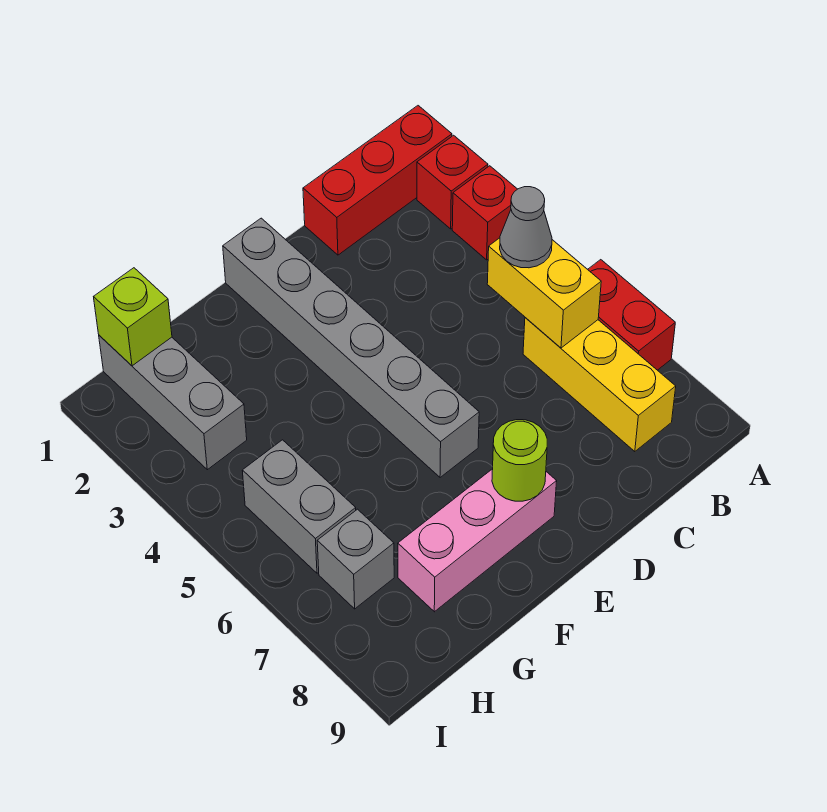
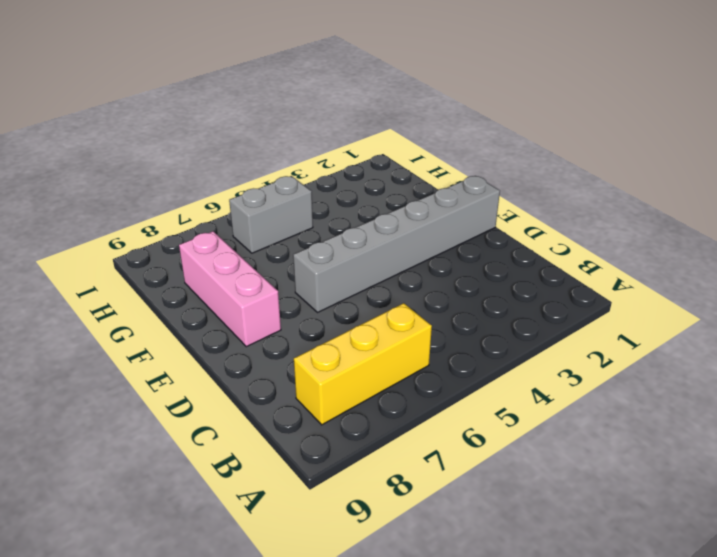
none -> red 1x3 brick [303,106,452,255]
none -> red 1x1 brick [417,135,488,229]
none -> red 1x1 brick [452,166,517,260]

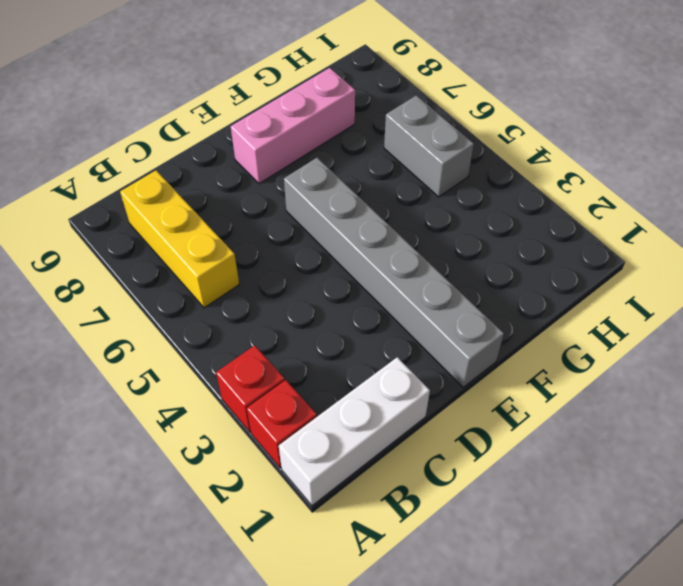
white 1x3 brick [279,357,430,506] -> red 1x3 brick [303,106,452,255]
none -> red 1x2 brick [588,260,675,370]
none -> grey 1x3 brick [99,335,247,470]
none -> grey 1x1 brick [317,509,394,609]

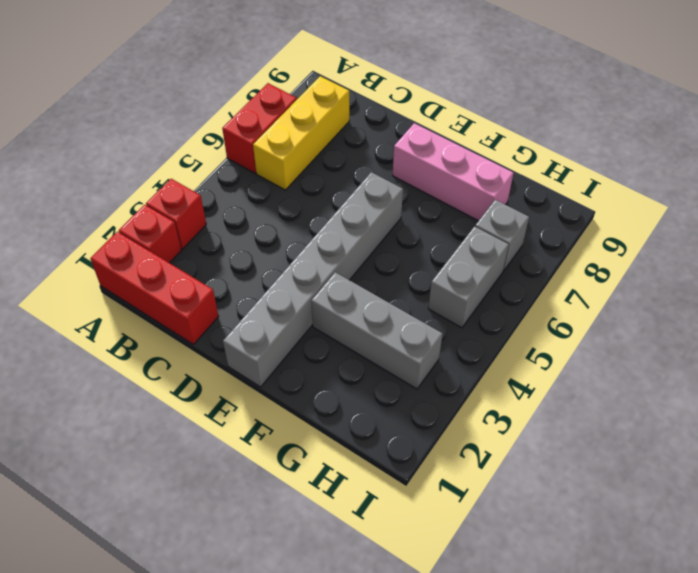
grey 1x3 brick [311,272,442,389] -> grey 1x3 brick turned to [99,335,247,470]
none -> yellow 1x2 brick [487,238,601,348]
none -> lime 1x1 round brick [492,420,547,501]
none -> lime 1x1 brick [94,268,172,366]

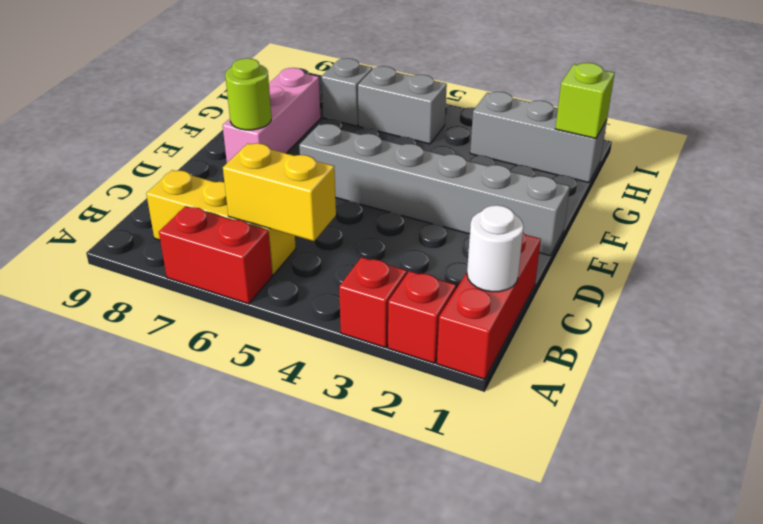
white 1x1 round brick [467,205,524,292] -> none
none -> grey 1x1 cone [500,187,552,268]

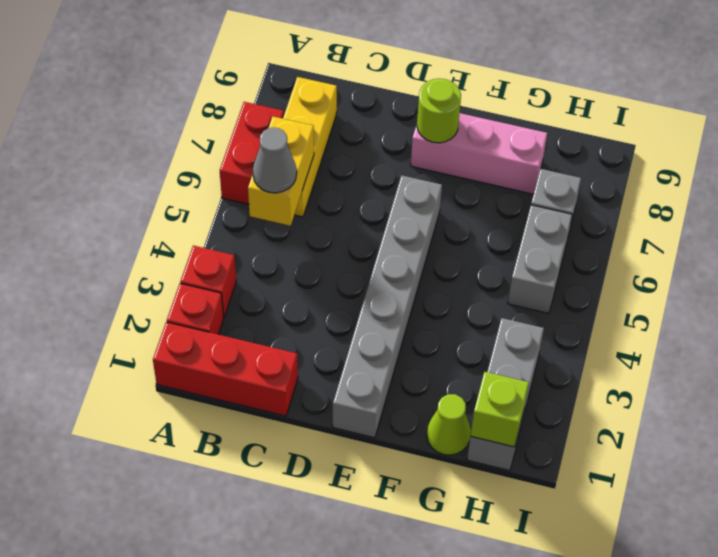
lime 1x1 cone [427,394,471,455] -> none

